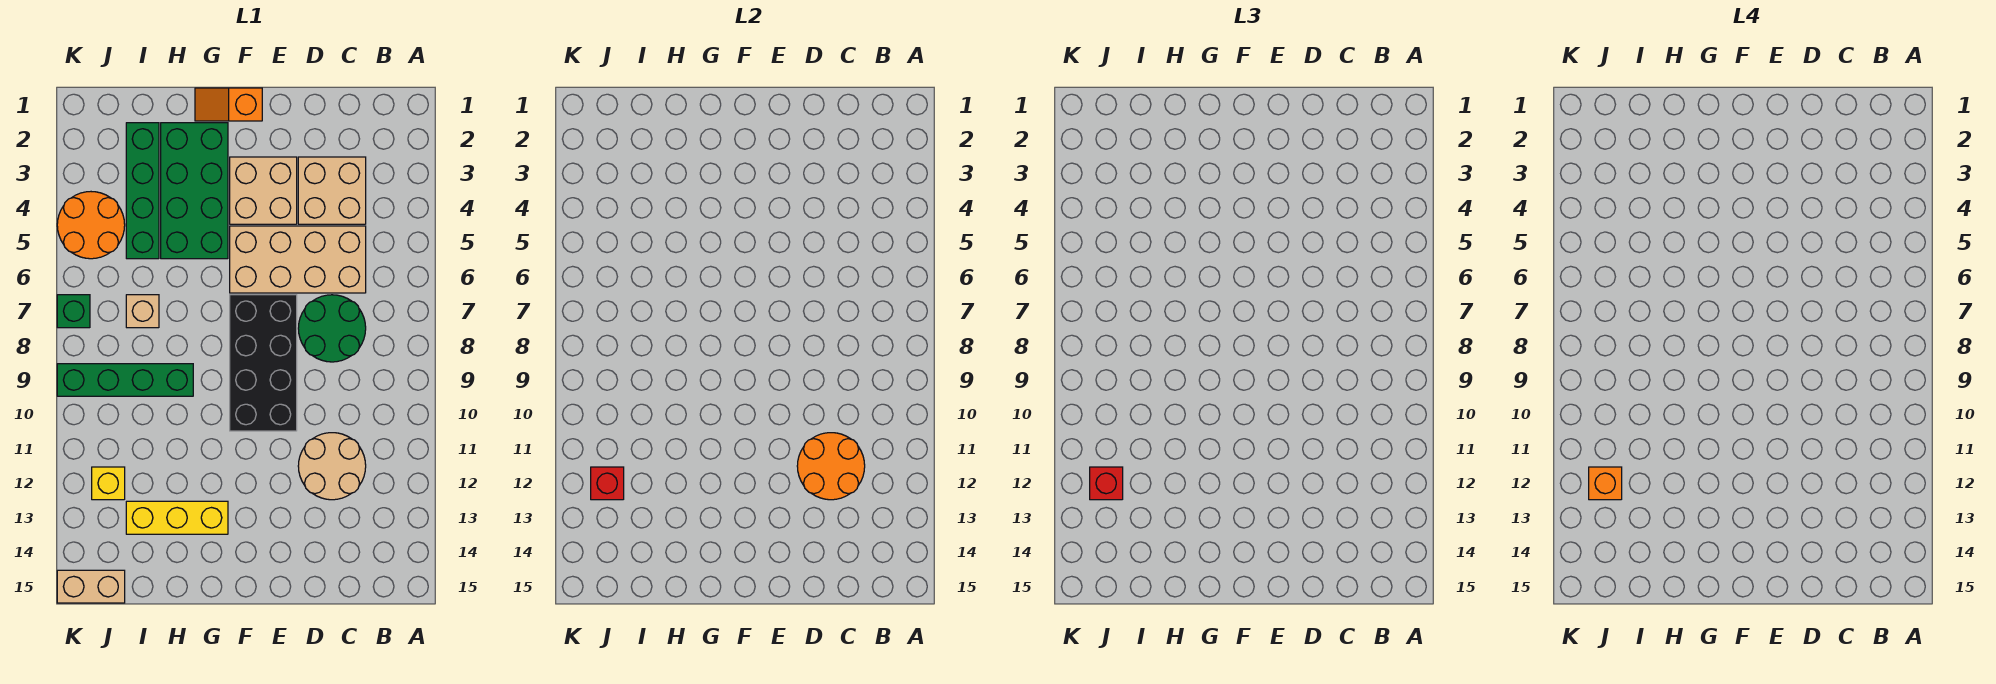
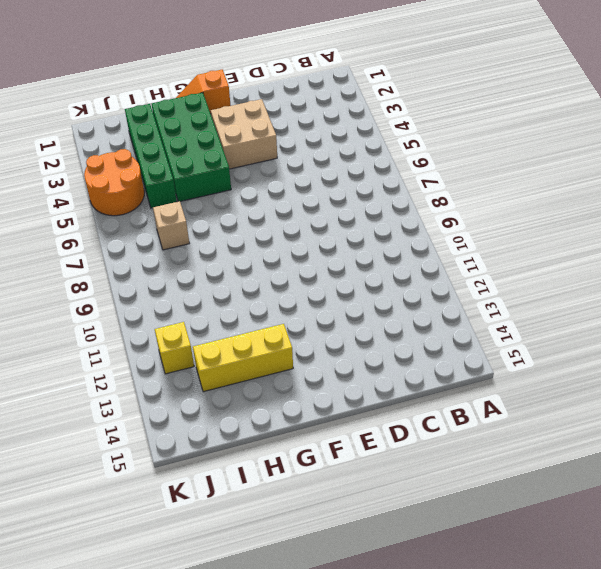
none -> tan 2x2 brick [298,157,366,224]
none -> tan 2x4 brick [230,226,366,293]
none -> green 2x2 round brick [298,295,366,362]

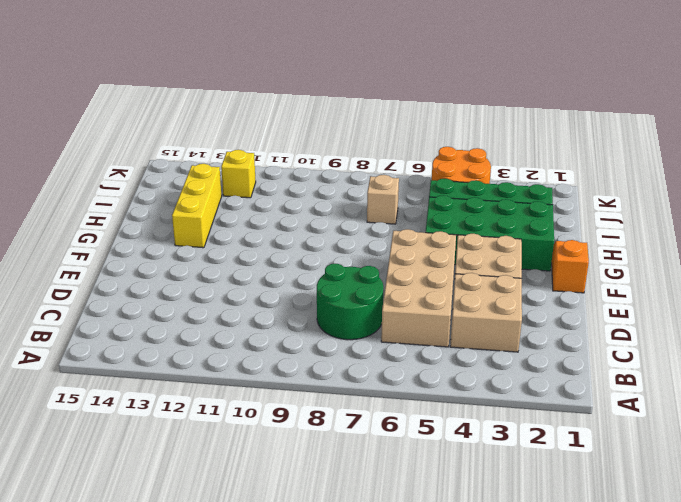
none -> tan 2x2 round brick [298,433,366,500]
none -> black 2x4 brick [230,295,297,431]
none -> green 1x4 brick [57,364,193,396]

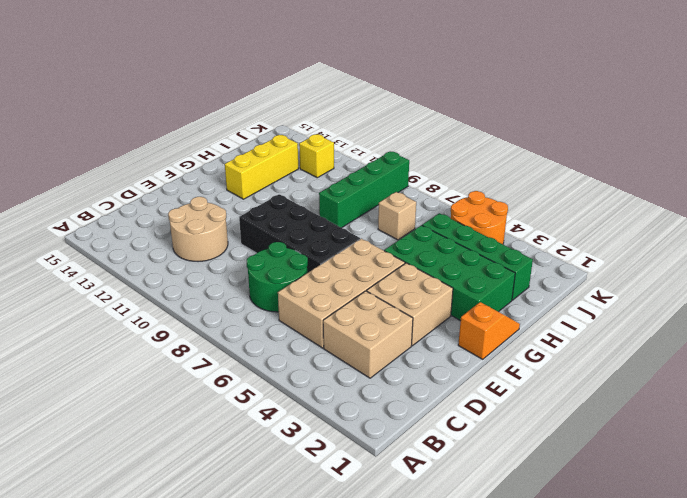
none -> tan 1x2 brick [57,570,125,603]
none -> green 1x1 brick [57,295,90,328]
none -> orange 2x2 round brick [797,433,865,500]

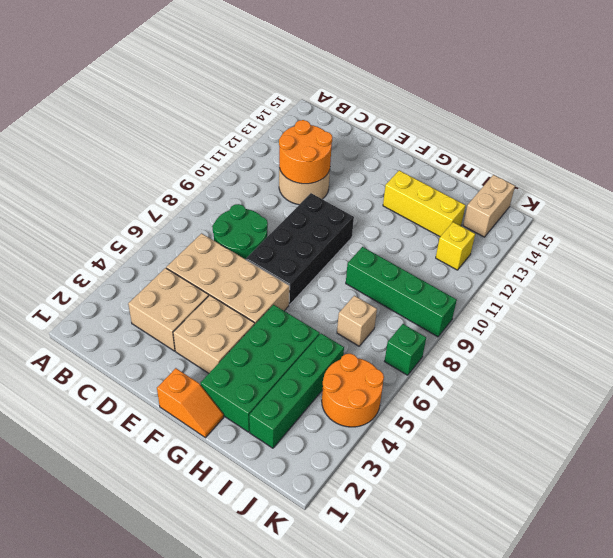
tan 1x2 brick [463,175,515,237] -> tan 1x2 brick turned to [57,570,125,603]
none -> red 1x1 brick [591,467,624,500]
none -> red 1x1 brick [1090,467,1123,500]
none -> orange 1x1 brick [1589,467,1622,500]

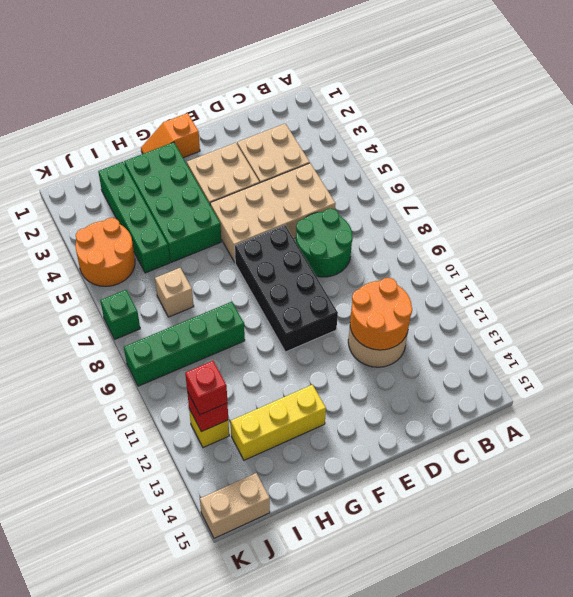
none -> orange 1x1 brick [1589,467,1622,500]

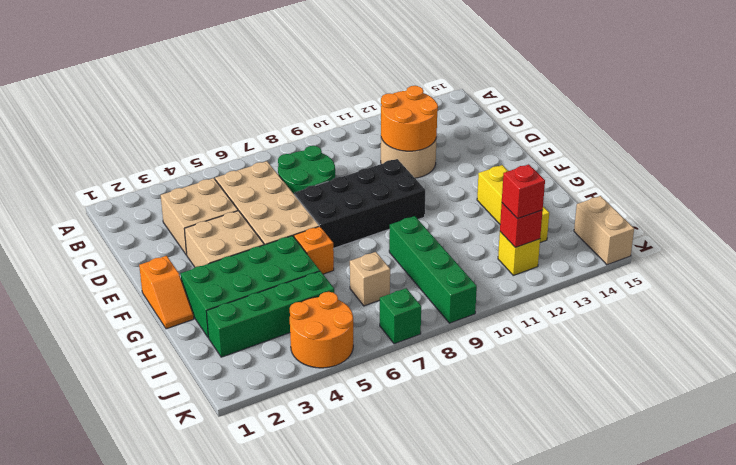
orange 1x1 brick [294,226,334,274] -> orange 1x1 brick moved to [1589,467,1622,500]

